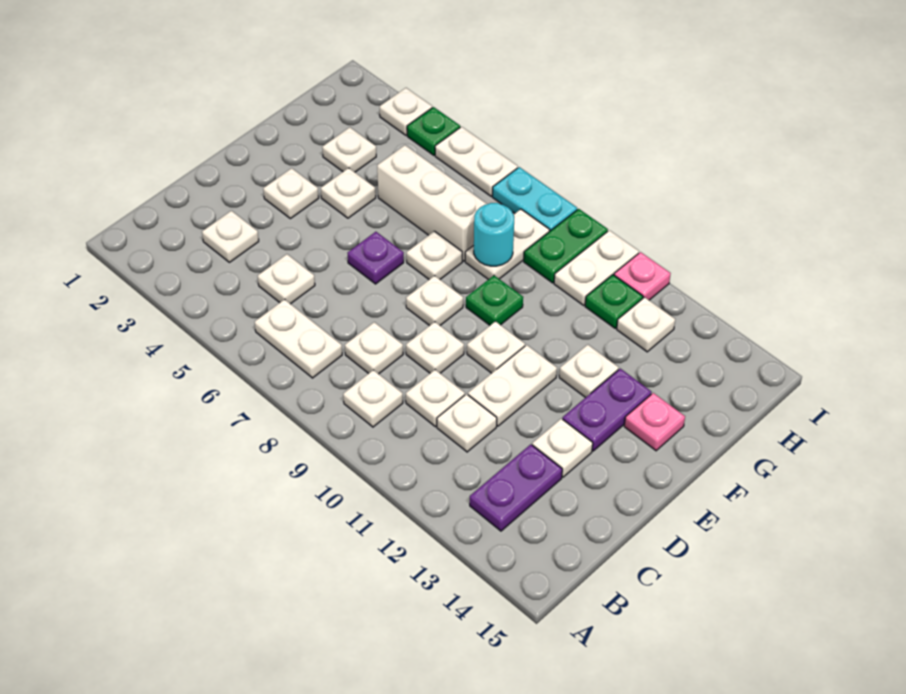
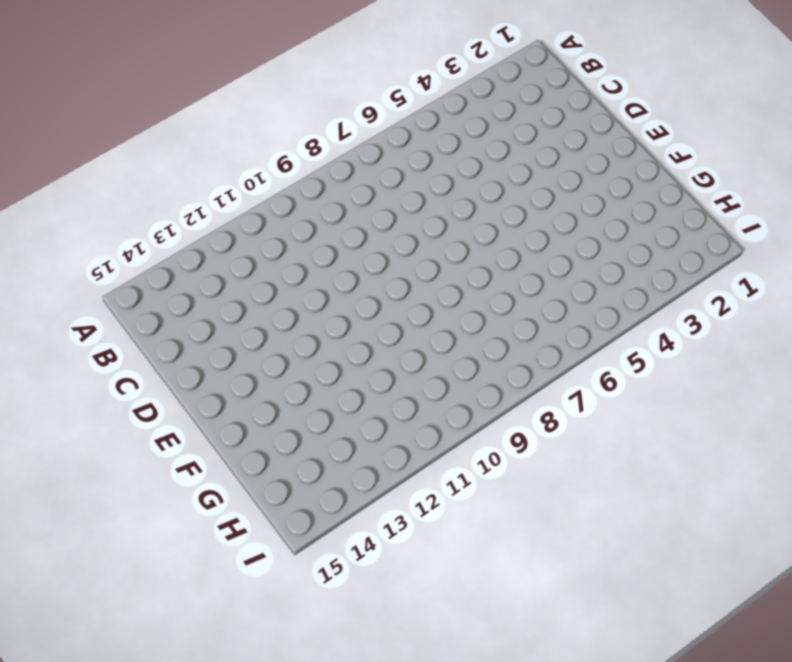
none -> white 1x2 plate [255,299,342,378]
none -> white 1x1 plate [343,370,403,427]
none -> purple 1x2 plate [470,444,562,531]
none -> white 1x1 plate [202,211,259,262]

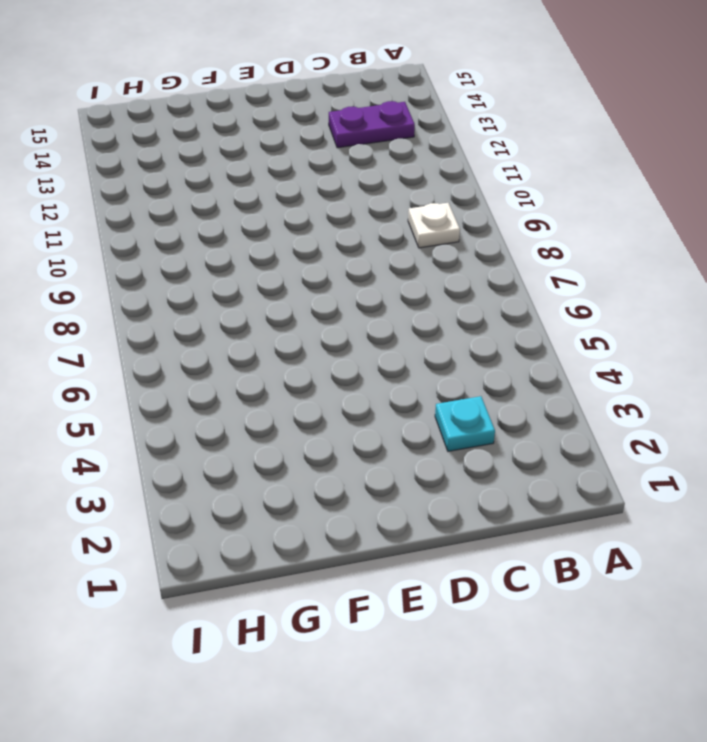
cyan 1x1 plate [435,396,495,451] -> white 1x1 plate [202,211,259,262]
none -> white 1x2 plate [255,299,342,378]
none -> white 1x1 plate [258,254,315,304]
none -> white 1x1 plate [345,322,403,374]
none -> white 1x1 plate [406,370,465,427]

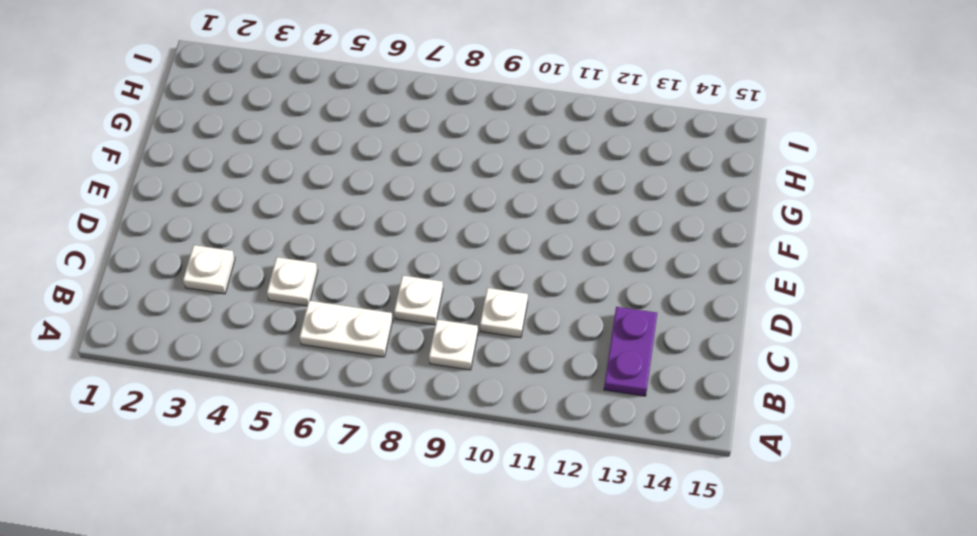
none -> white 1x1 plate [437,394,497,452]
none -> white 1x1 plate [406,322,464,373]
none -> white 1x2 plate [468,345,557,426]
none -> white 1x1 plate [532,419,593,477]

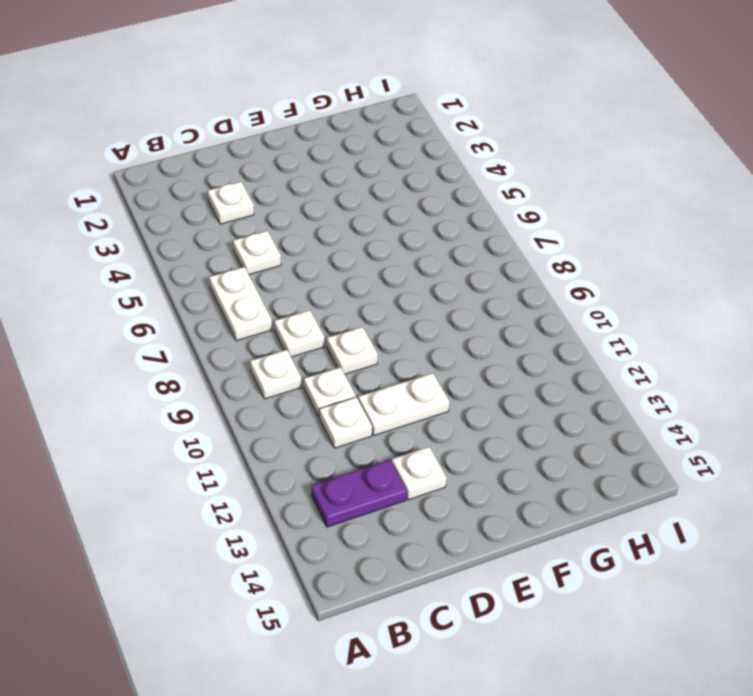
none -> white 1x1 plate [263,168,319,219]
none -> purple 1x1 plate [348,232,404,284]
none -> white 1x1 plate [406,276,463,326]
none -> white 1x1 plate [467,321,525,373]

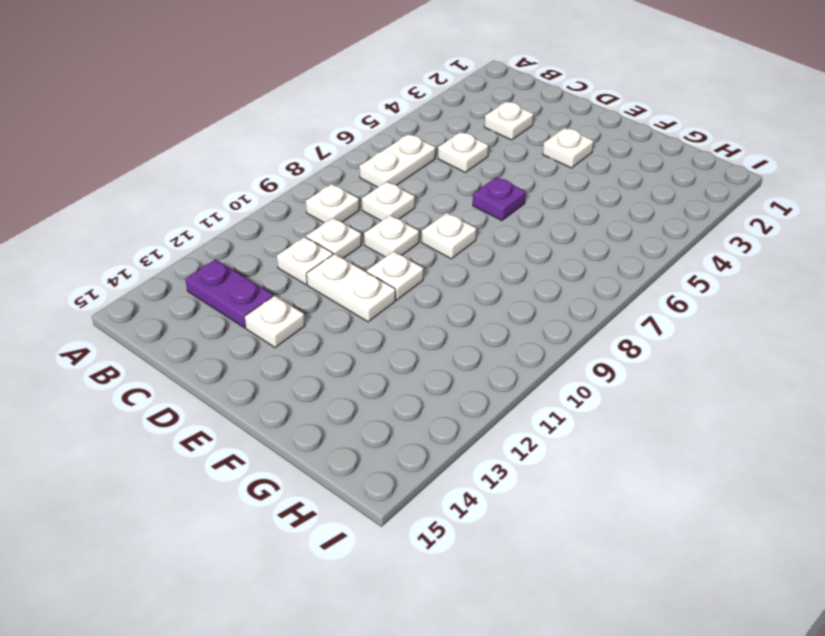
none -> purple 1x2 plate [563,369,652,451]
none -> white 1x1 plate [321,168,376,218]
none -> white 1x1 plate [406,231,462,279]
none -> green 1x1 plate [466,276,523,325]

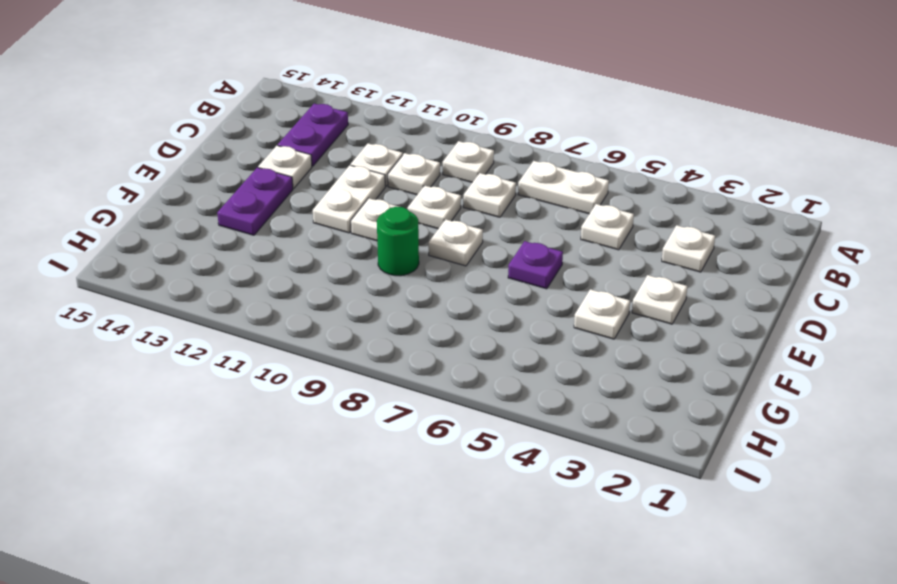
green 1x1 round brick [377,207,419,276] -> green 1x1 plate [466,276,523,325]
none -> white 1x1 plate [406,231,462,279]
none -> white 1x1 plate [559,345,619,398]
none -> pink 1x1 plate [624,393,685,451]
none -> white 1x1 plate [322,127,376,172]

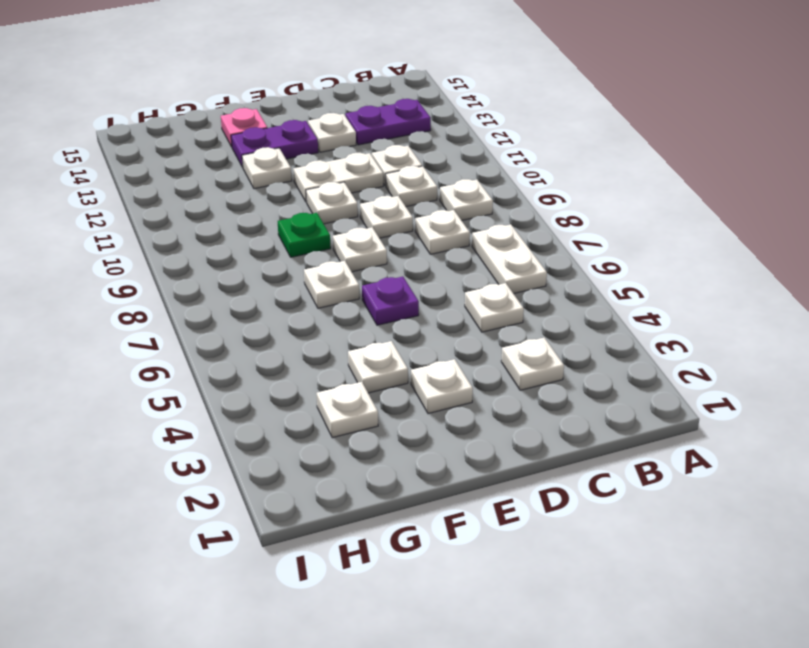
none -> white 1x3 brick [377,145,486,261]
none -> white 1x2 plate [465,209,550,280]
none -> green 1x2 plate [524,209,608,283]
none -> white 1x2 plate [554,230,639,305]

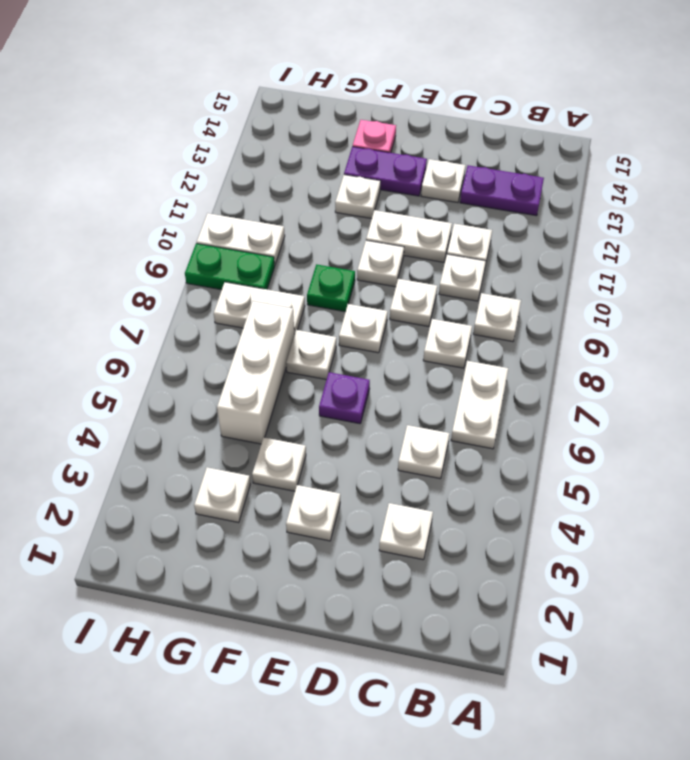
none -> green 1x1 plate [585,275,643,328]
none -> white 1x1 plate [617,297,675,352]
none -> white 1x1 plate [380,88,432,135]
none -> green 1x1 plate [407,107,460,155]

